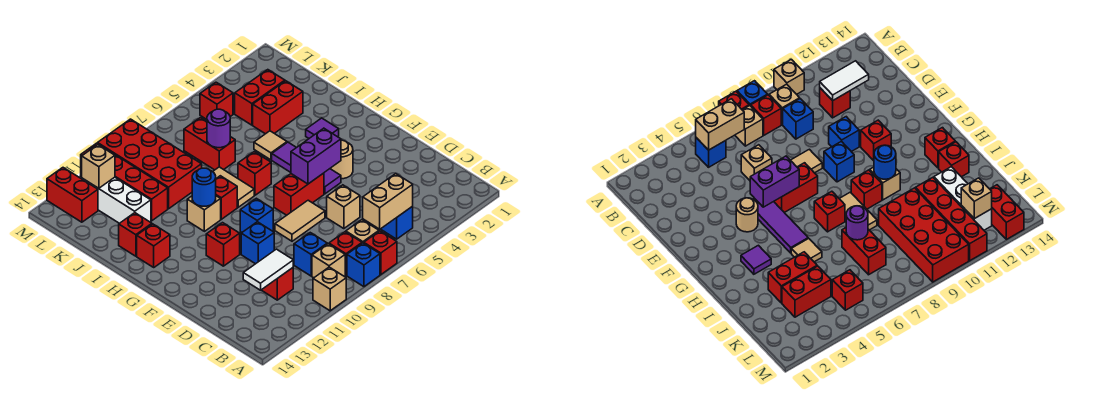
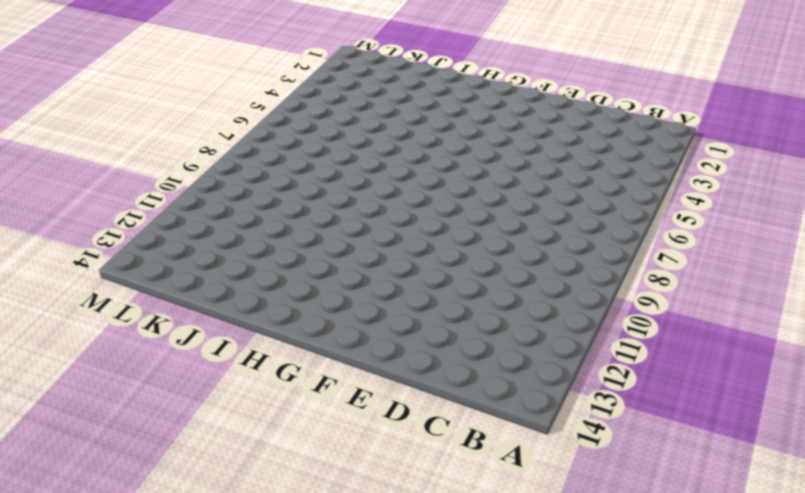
none -> red 1x1 brick [364,231,397,275]
none -> blue 1x1 brick [347,243,380,287]
none -> tan 1x1 brick [313,267,346,311]
none -> blue 1x1 brick [381,206,413,239]

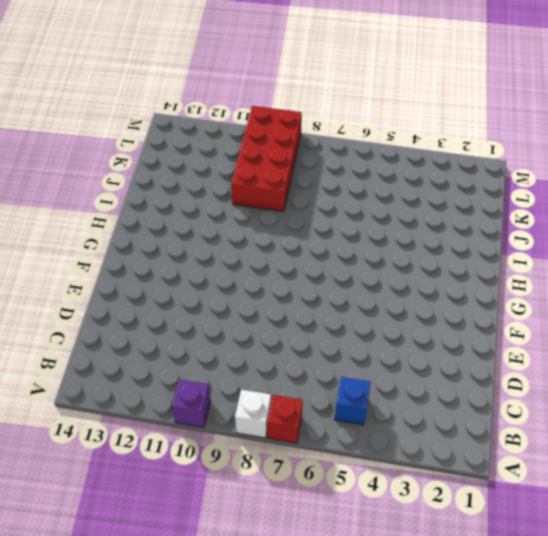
white 1x1 brick [235,390,271,438] -> blue 1x1 brick [347,243,380,287]
purple 1x1 brick [172,379,211,427] -> tan 1x1 brick [313,267,346,311]
none -> tan 1x1 brick [346,220,379,243]
none -> red 1x1 brick [329,232,362,275]
none -> tan 1x1 brick [312,244,345,278]
none -> blue 1x1 brick [294,233,327,276]

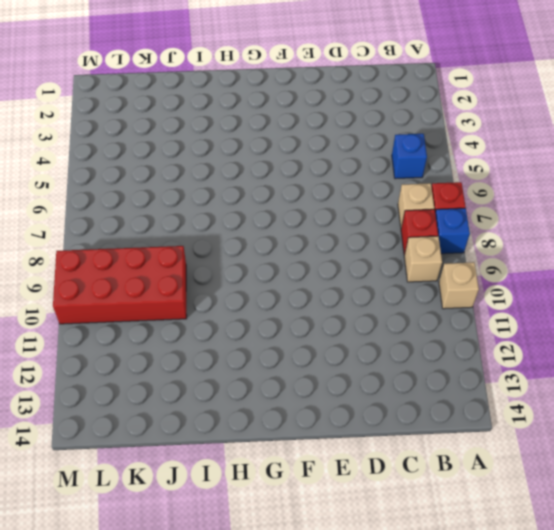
none -> blue 1x1 brick [294,233,327,276]
none -> red 1x1 brick [262,268,293,300]
none -> tan 1x1 brick [327,185,360,229]
none -> tan 1x2 tile [275,200,325,241]

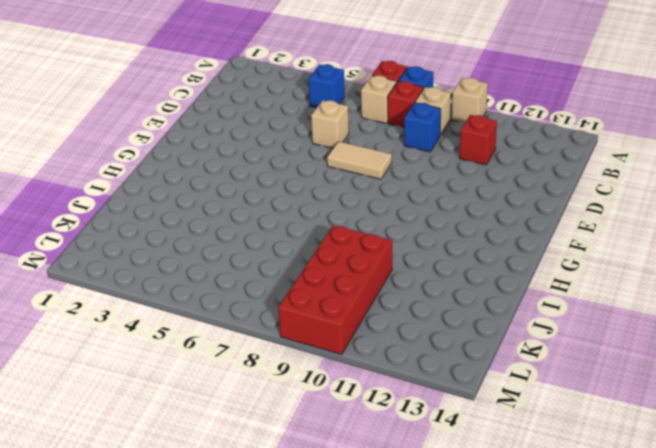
none -> blue 1x1 brick [241,222,274,264]
none -> tan 1x1 round brick [330,140,353,179]
none -> purple 1x3 tile [272,142,341,194]
none -> red 1x2 brick [274,173,324,215]

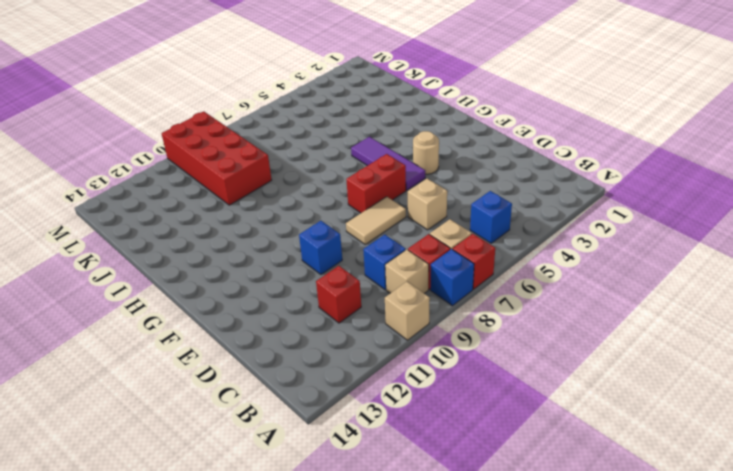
none -> blue 1x1 brick [240,198,273,232]
none -> red 1x1 brick [206,223,240,266]
none -> purple 1x1 tile [306,118,339,138]
none -> red 1x1 brick [238,152,271,195]

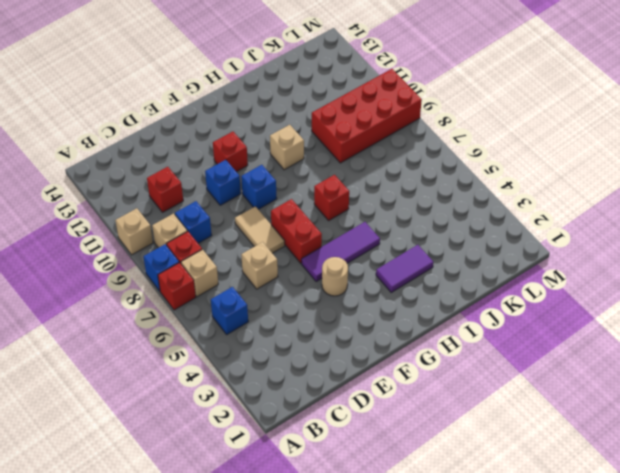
purple 1x2 tile [376,245,433,292] -> purple 1x1 tile [306,118,339,138]
none -> tan 1x2 tile [213,167,254,207]
none -> red 1x1 brick [216,176,237,219]
none -> red 1x1 brick [137,224,170,267]
none -> tan 1x1 tile [254,131,287,160]

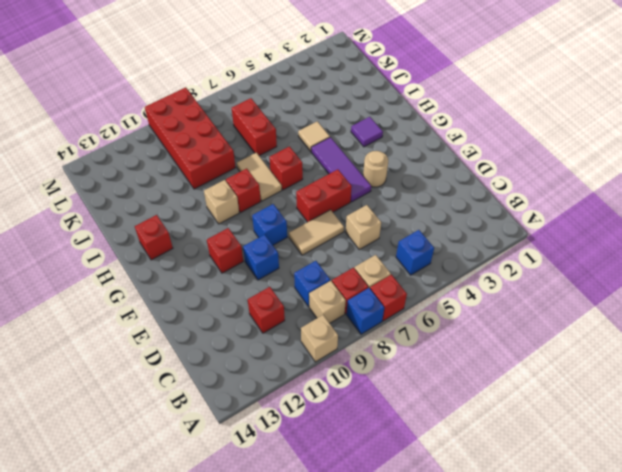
none -> red 1x1 brick [119,213,152,256]
none -> red 1x2 brick [253,81,303,134]
none -> red 1x4 brick [81,143,168,221]
none -> white 1x3 brick [82,177,151,223]

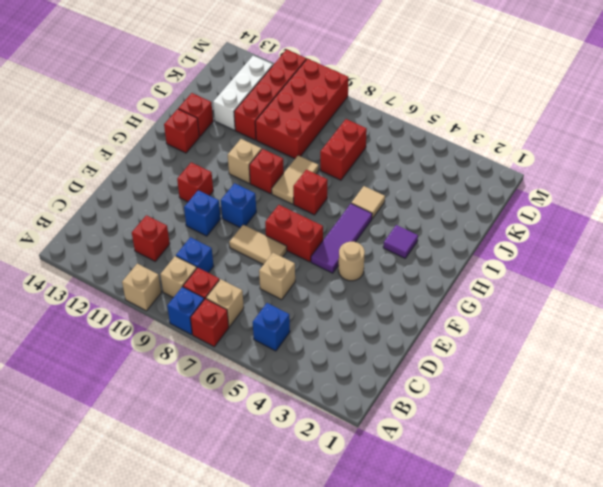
none -> red 1x2 brick [253,81,303,134]
none -> red 1x2 brick [235,70,285,125]
none -> red 1x1 brick [200,82,233,119]
none -> red 1x2 brick [47,168,98,222]

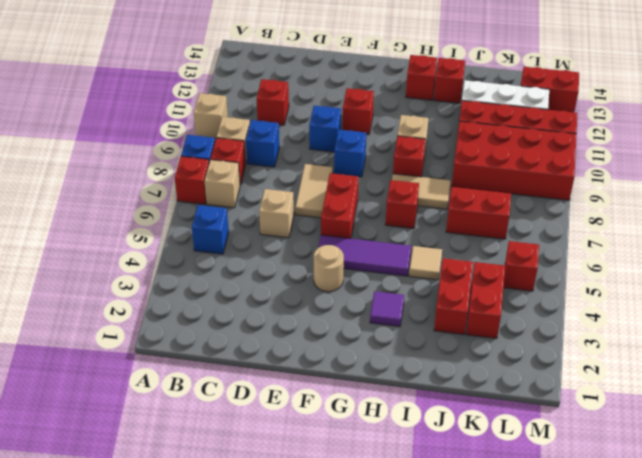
none -> tan 1x2 brick [363,174,413,229]
none -> white 1x2 tile [243,249,293,290]
none -> purple 1x2 brick [291,128,341,184]
none -> blue 1x1 round brick [192,168,216,206]

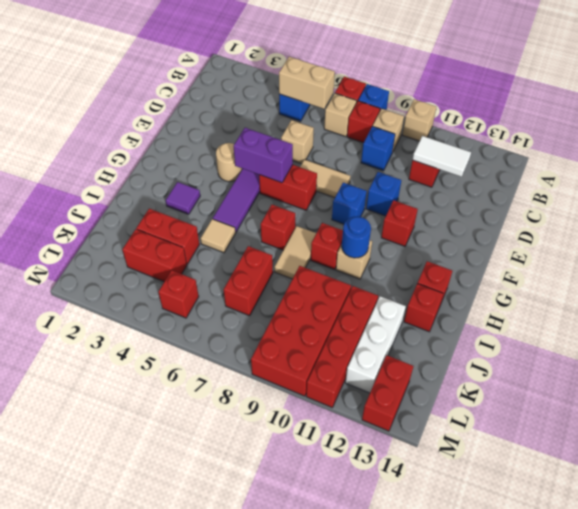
none -> purple 1x1 round brick [207,109,230,148]
none -> tan 1x1 brick [82,145,115,188]

